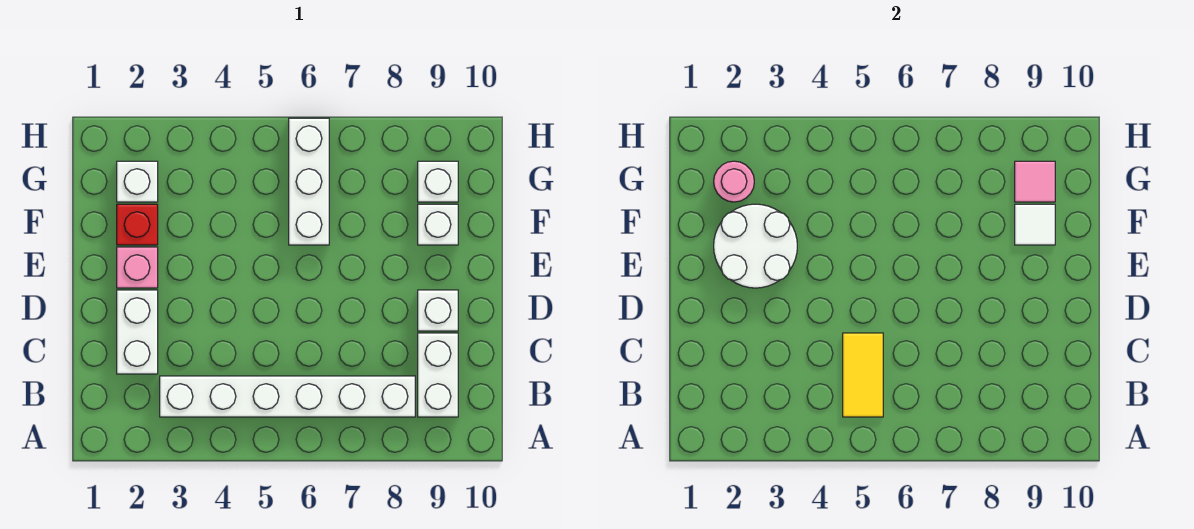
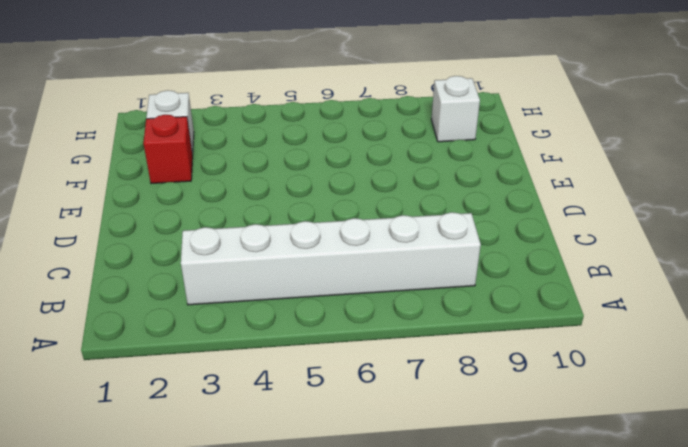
none -> white 1x2 brick [418,333,458,417]
none -> white 1x2 brick [117,290,158,374]
none -> white 1x1 brick [418,290,458,331]

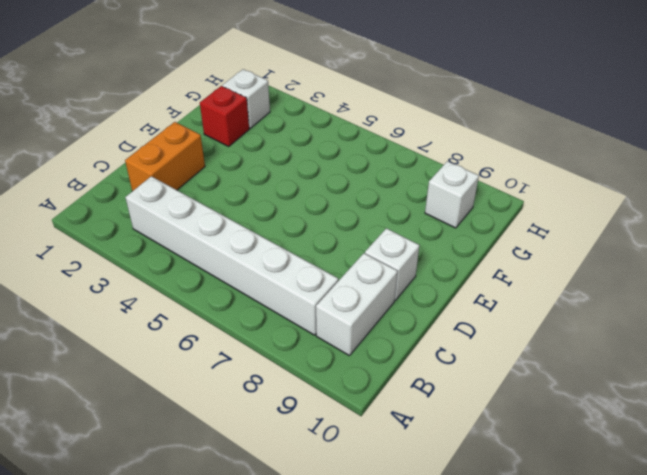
orange 1x2 brick [125,122,205,191] -> white 1x2 brick [117,290,158,374]
none -> pink 1x1 brick [117,247,158,288]
none -> white 1x3 brick [289,118,329,245]
none -> white 1x1 brick [418,204,458,245]

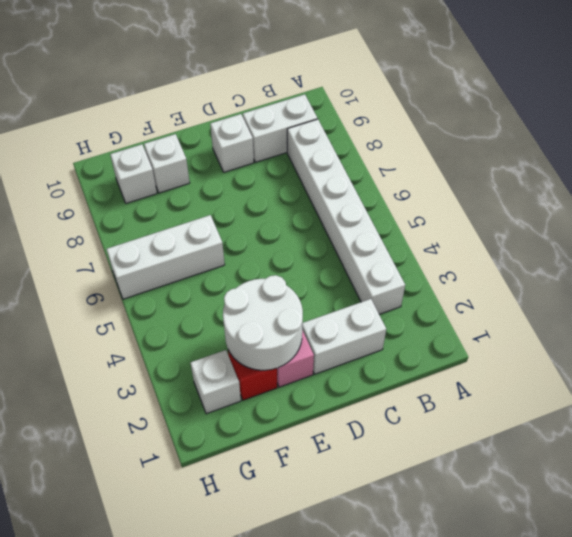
none -> yellow 1x2 tile [843,333,883,417]
none -> white 1x1 tile [1015,204,1055,245]
none -> pink 1x1 round brick [714,161,754,202]

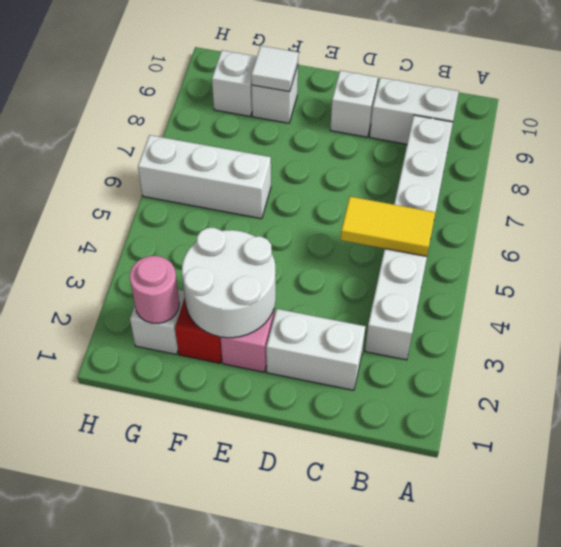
none -> pink 1x1 tile [1015,161,1055,202]

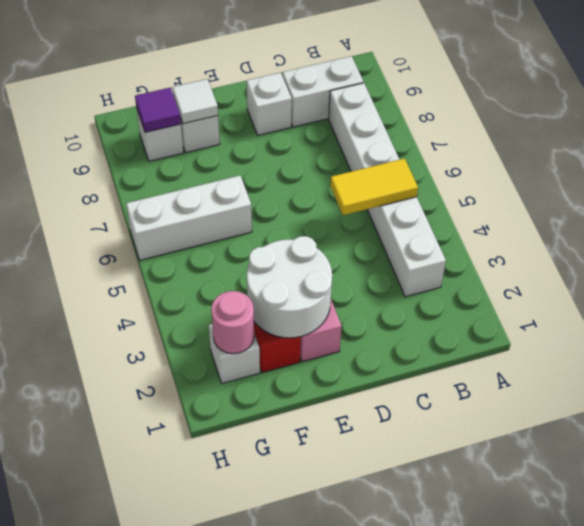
purple 1x1 tile [135,88,181,132] -> pink 1x1 tile [1015,161,1055,202]
none -> white 1x2 brick [117,290,158,374]

